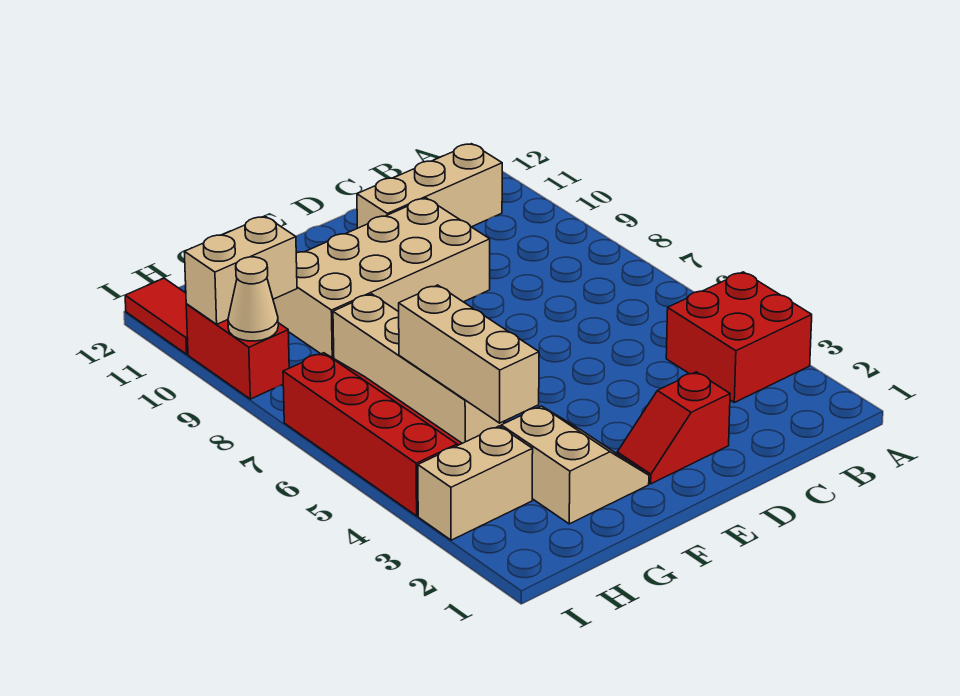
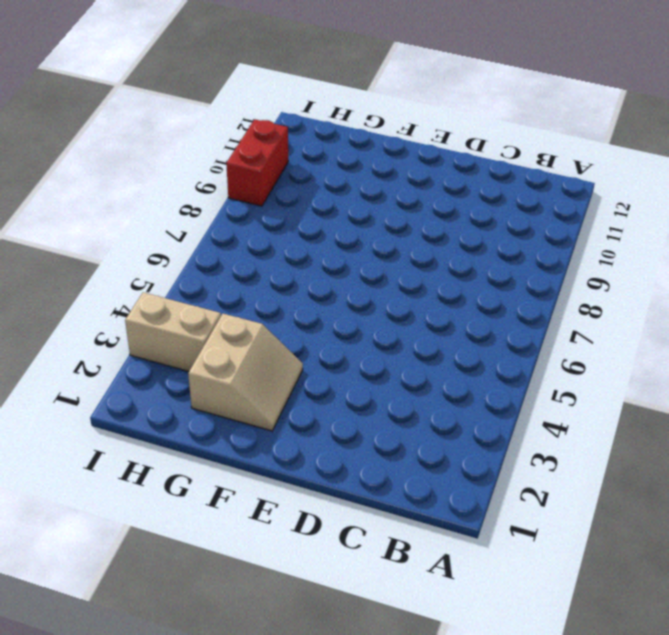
none -> red 2x2 brick [666,272,812,402]
none -> tan 1x3 brick [357,144,502,228]
none -> red 1x2 slope [617,372,730,484]

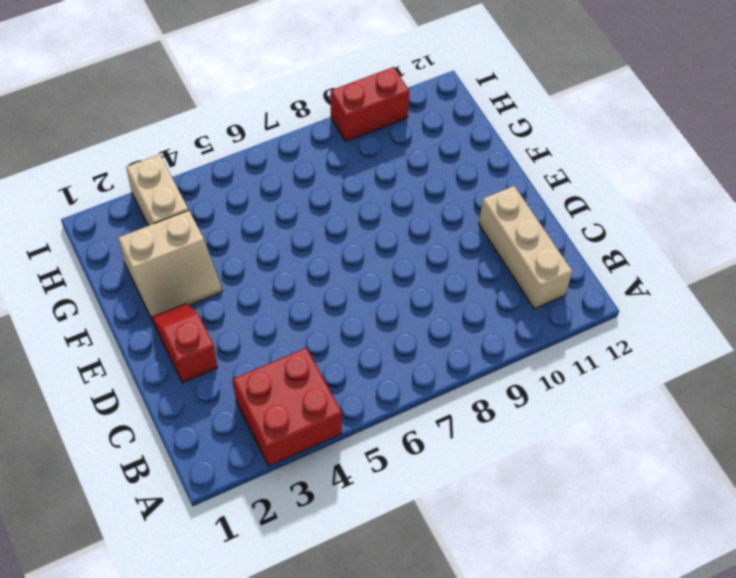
none -> tan 2x4 brick [273,198,490,358]
none -> tan 1x4 brick [333,294,504,443]
none -> red 2x4 slope [283,353,462,516]

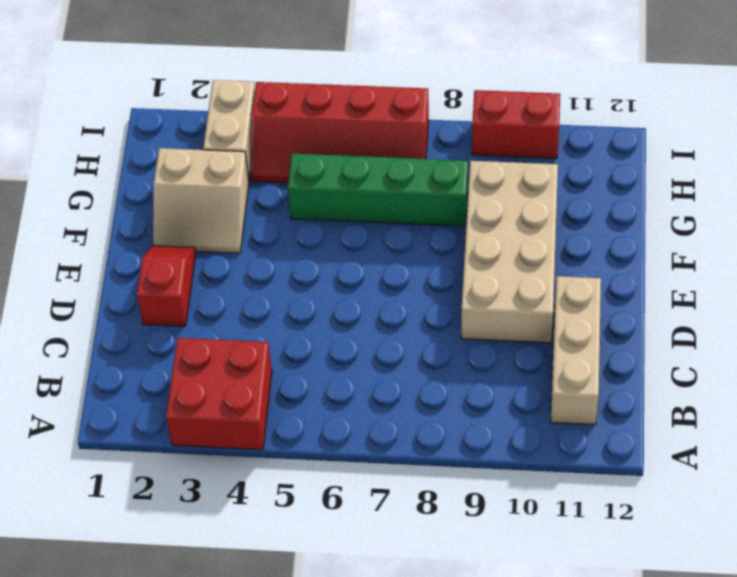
green 1x4 brick [288,154,468,226] -> tan 1x4 brick [333,294,504,443]
none -> red 1x2 tile [125,278,188,354]
none -> tan 1x3 brick [399,285,539,423]
none -> tan 1x2 brick [184,216,297,324]

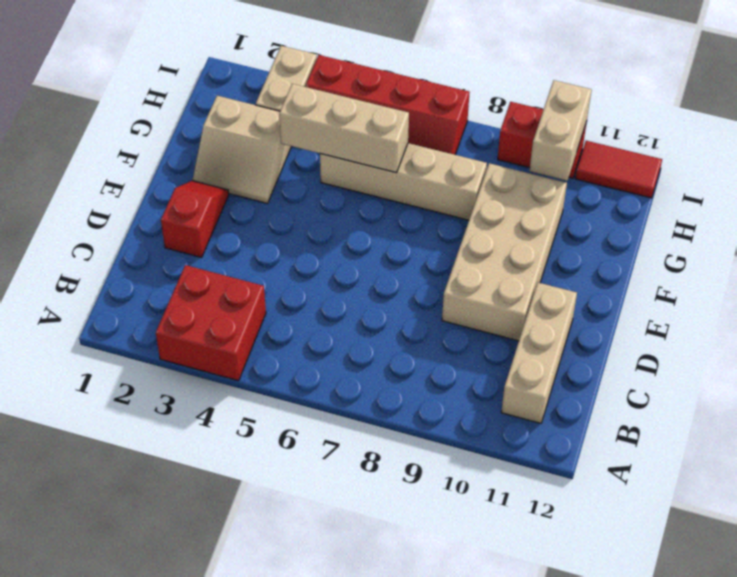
none -> tan 1x1 cone [228,257,278,341]

